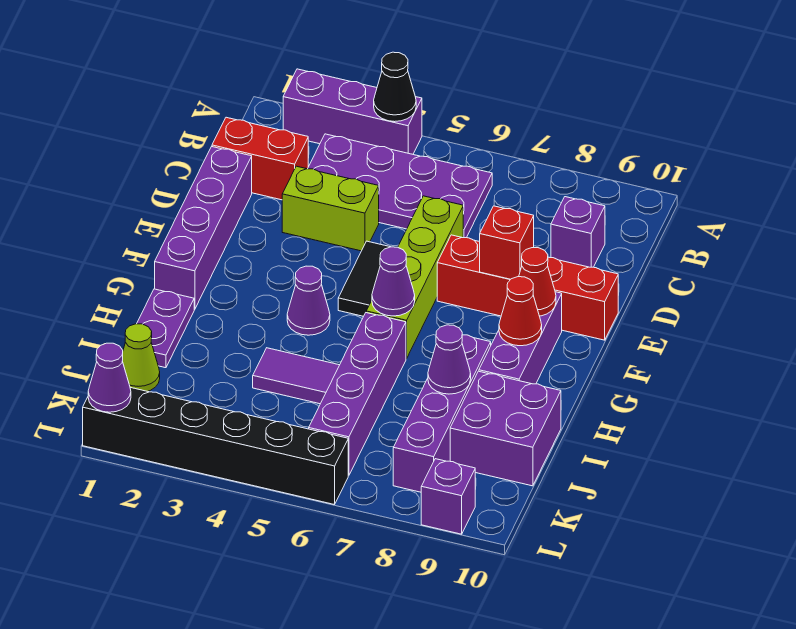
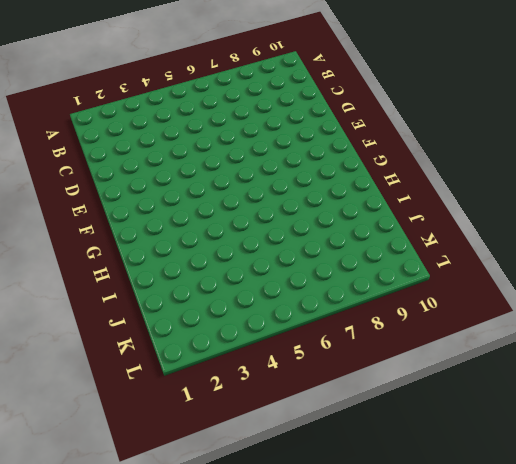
none -> purple 1x3 brick [283,69,422,154]
none -> purple 2x4 plate [308,134,492,238]
none -> red 1x2 brick [212,117,308,200]

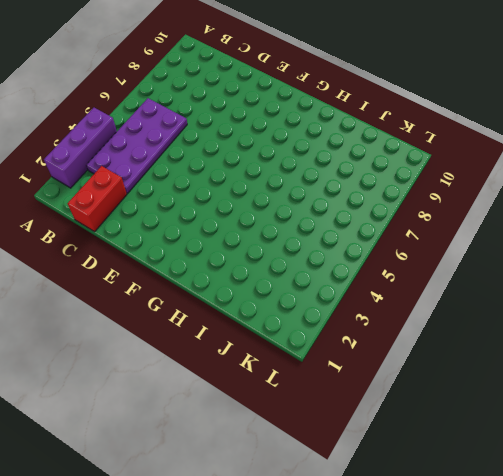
none -> purple 1x1 brick [551,197,605,267]
none -> purple 1x4 brick [155,147,252,309]
none -> lime 1x2 brick [282,166,379,251]

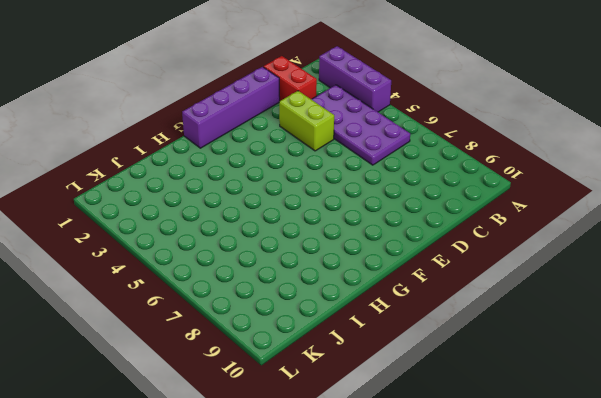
none -> purple 1x1 brick [551,197,605,267]
none -> lime 1x4 brick [366,196,463,359]
none -> black 1x2 tile [338,241,389,316]

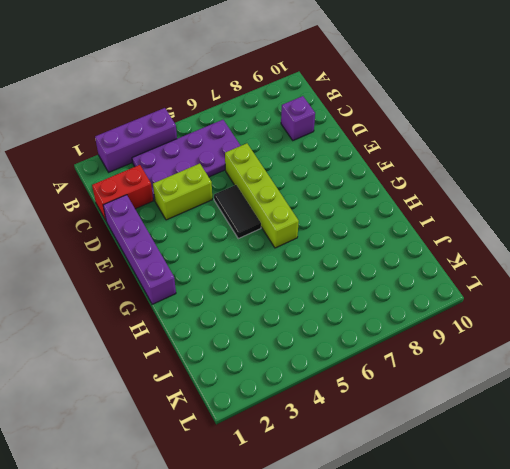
none -> red 1x4 brick [437,235,618,340]
none -> purple 1x3 brick [479,292,562,384]
none -> purple 1x1 cone [287,266,330,335]

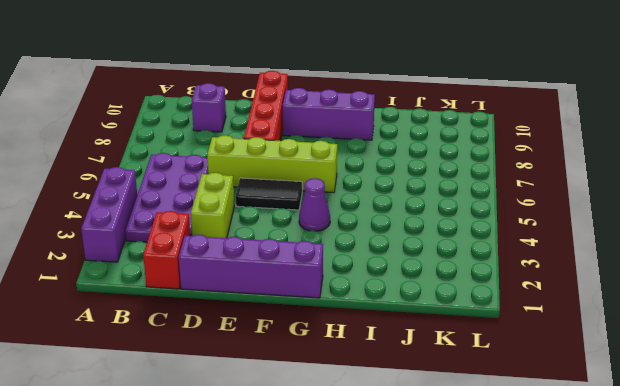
none -> purple 1x2 plate [137,289,194,368]
none -> purple 1x4 brick [309,313,406,475]
none -> purple 1x4 brick [393,335,491,492]

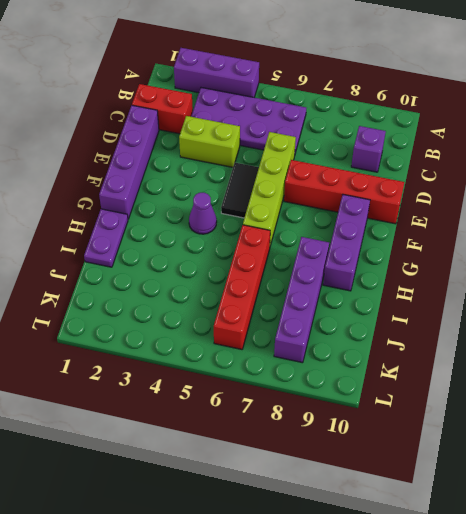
red 1x4 brick [214,225,270,349] -> purple 1x4 brick [309,313,406,475]
none -> purple 1x2 tile [253,348,339,404]
none -> purple 2x2 brick [450,371,561,486]
none -> lime 1x1 cone [122,324,160,391]

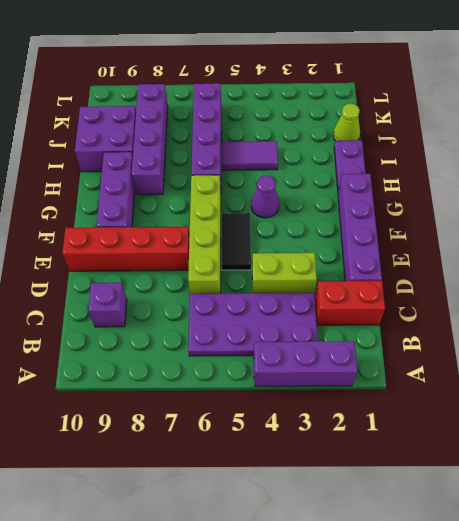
none -> black 1x6 brick [83,387,348,505]
none -> purple 1x1 brick [421,459,475,534]
none -> black 1x1 cone [374,52,416,122]

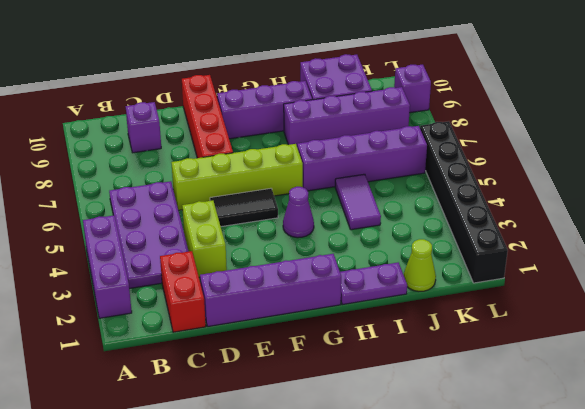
none -> black 1x1 cone [374,52,416,122]
none -> red 1x1 brick [480,206,534,279]
none -> red 1x1 cone [519,248,556,316]

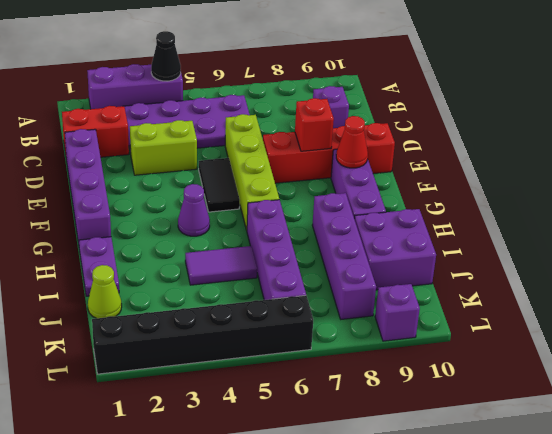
none -> purple 1x1 cone [372,247,415,316]
none -> red 1x1 cone [499,277,542,346]
none -> purple 1x1 cone [428,325,471,394]

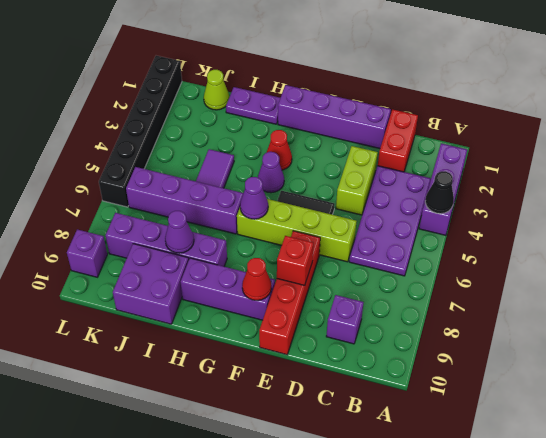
red 1x1 cone [267,130,292,170] -> red 1x1 cone moved to [499,277,542,346]
none -> purple 1x1 cone [88,343,131,412]

